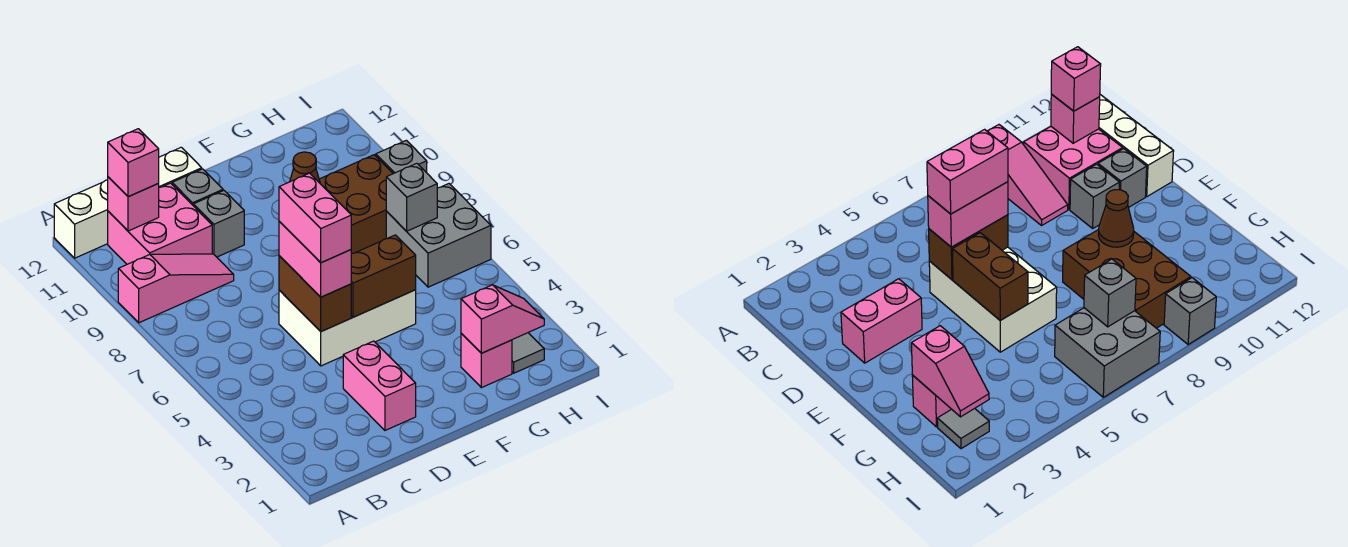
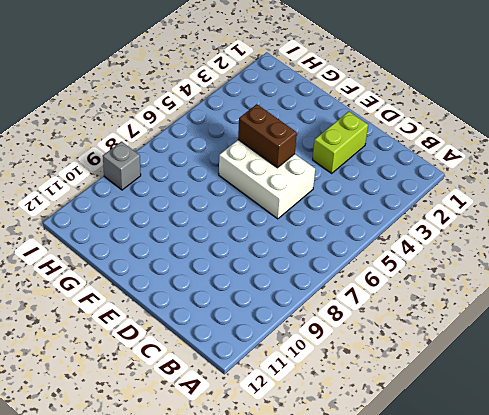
lime 1x2 brick [313,112,368,173] -> pink 1x2 brick [343,341,416,430]
none -> pink 1x3 slope [118,254,234,323]
none -> white 1x4 brick [54,147,202,258]
none -> pink 2x2 brick [108,183,212,264]

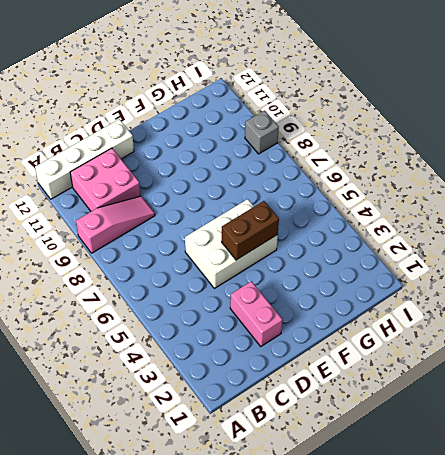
none -> grey 1x1 brick [194,191,244,257]
none -> grey 1x1 brick [172,169,223,206]
none -> brown 2x3 brick [319,155,393,254]

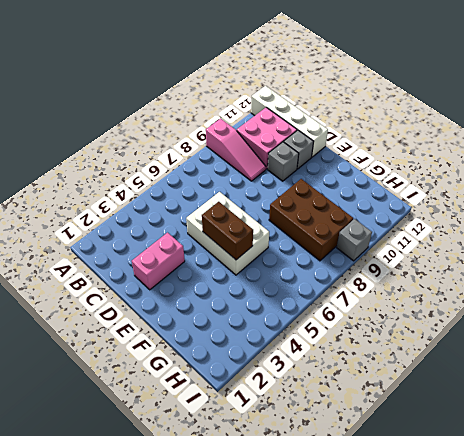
none -> pink 1x1 brick [461,333,512,388]
none -> grey 1x1 tile [512,333,544,373]
none -> grey 2x2 brick [386,184,491,287]

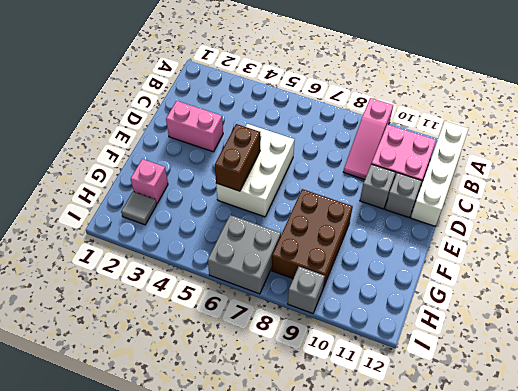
none -> pink 1x1 brick [108,177,159,231]
none -> brown 1x2 brick [279,256,351,332]
none -> brown 1x1 cone [290,152,320,183]

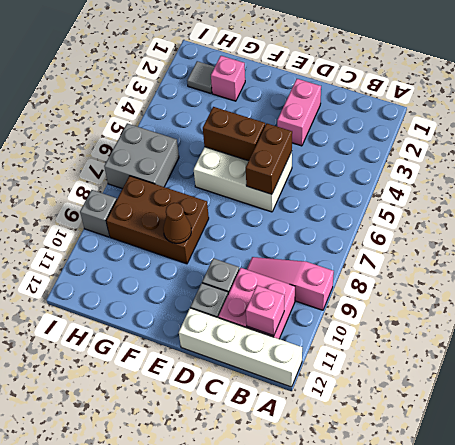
none -> pink 1x2 slope [461,285,544,353]
none -> grey 1x1 brick [386,163,437,231]
none -> pink 1x1 brick [108,129,159,197]

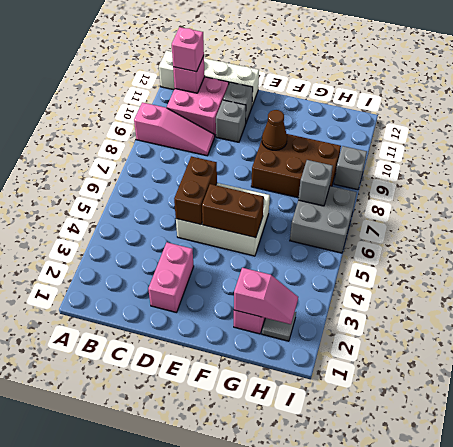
none -> pink 1x2 brick [279,221,351,297]
none -> pink 1x2 brick [279,173,351,263]

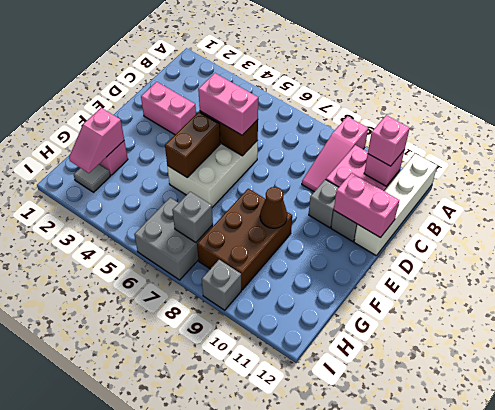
pink 1x2 brick [334,173,399,238] -> pink 1x2 brick moved to [279,173,351,263]

